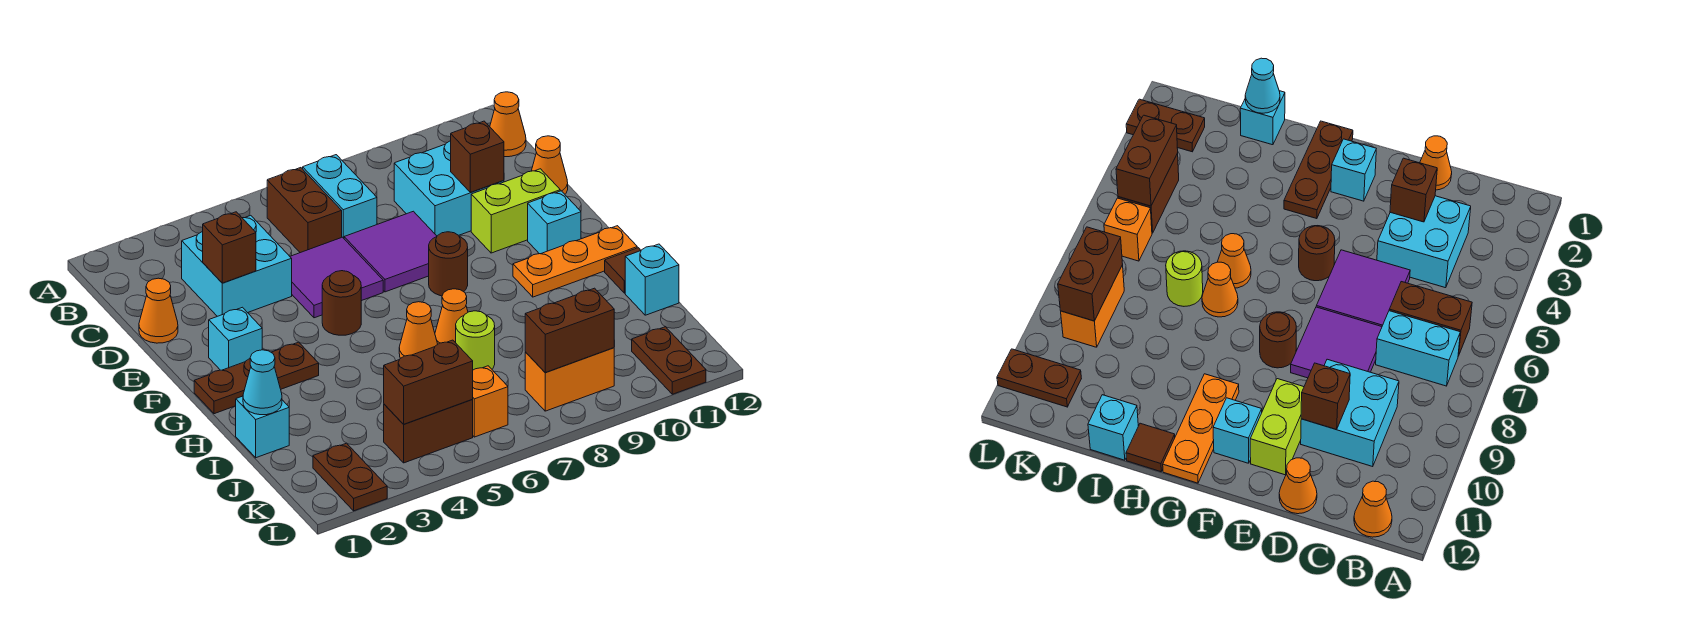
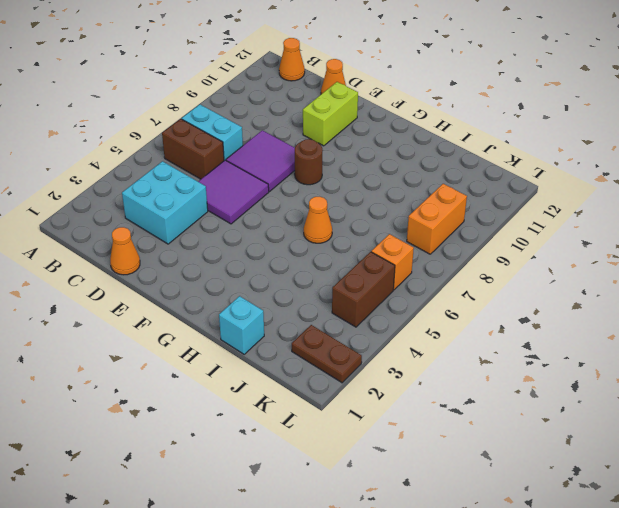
none -> cyan 2x2 brick [394,141,504,236]
none -> cyan 1x1 brick [209,307,262,370]
none -> brown 1x1 round brick [322,271,361,335]
none -> cyan 1x1 brick [528,191,581,254]

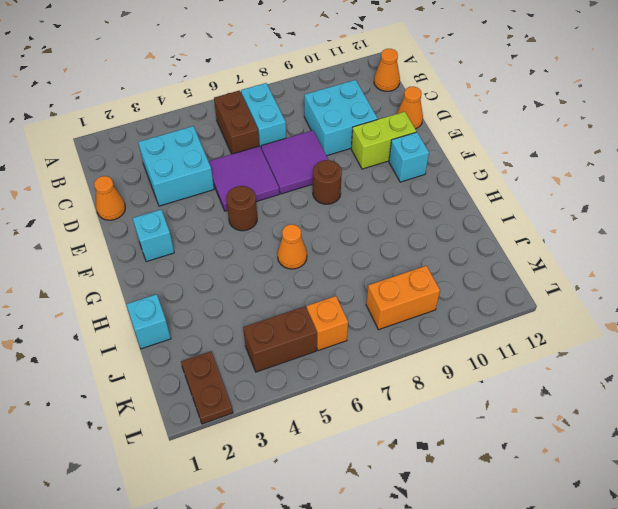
none -> brown 1x3 plate [194,342,319,414]
none -> orange 1x3 plate [513,226,637,297]
none -> orange 1x1 cone [435,289,468,344]
none -> brown 1x1 tile [605,248,641,293]

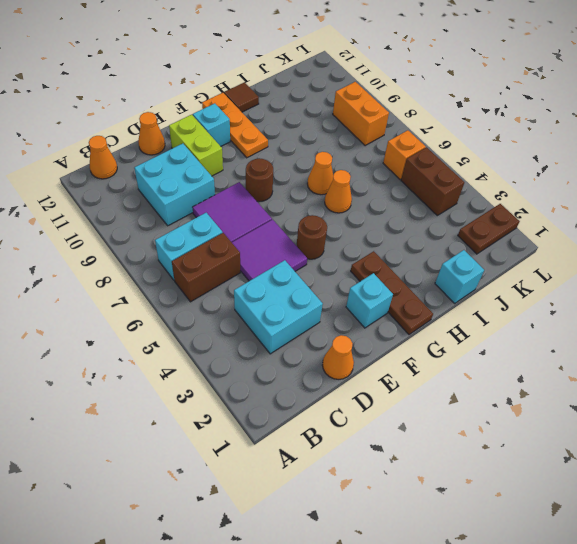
none -> lime 1x1 round brick [456,311,495,370]
none -> cyan 1x1 brick [625,244,679,315]
none -> brown 1x2 plate [632,327,706,394]
none -> brown 1x1 brick [203,212,256,283]

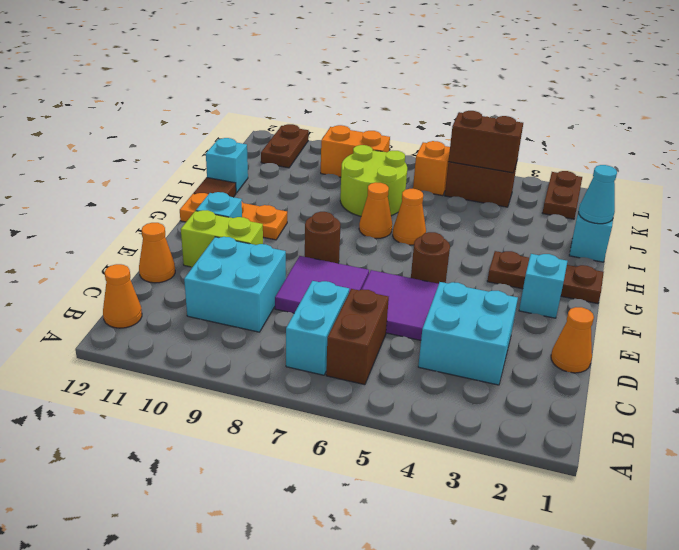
lime 2x2 round brick [340,145,407,216] -> lime 1x1 round brick [456,311,495,370]
none -> brown 1x1 brick [203,212,256,283]
none -> brown 1x1 brick [451,121,504,192]
none -> brown 1x2 brick [525,288,614,372]

